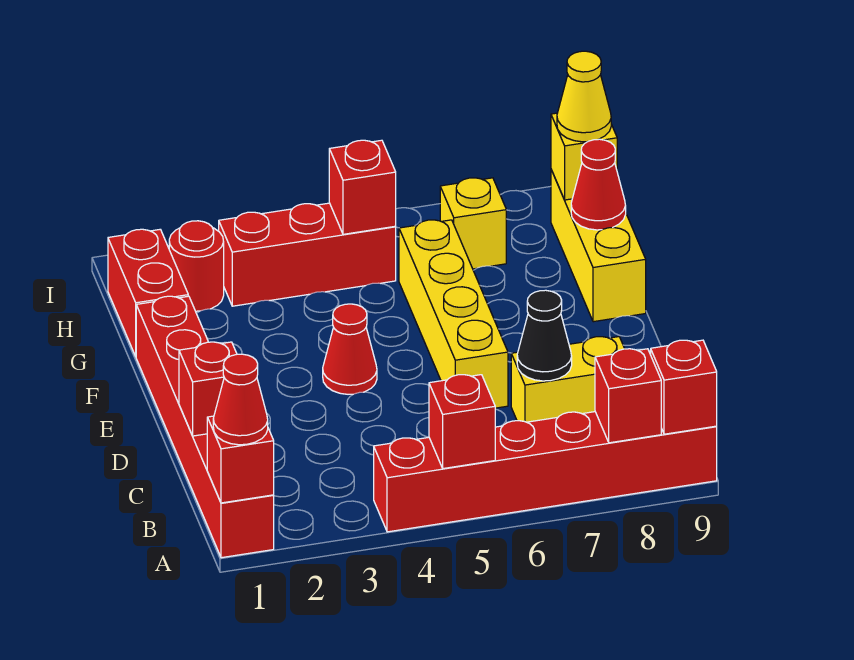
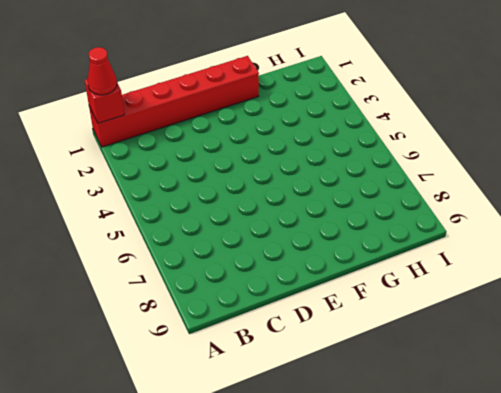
none -> red 1x6 brick [374,412,717,532]
none -> yellow 1x2 brick [511,337,625,422]
none -> yellow 1x4 brick [399,220,508,408]

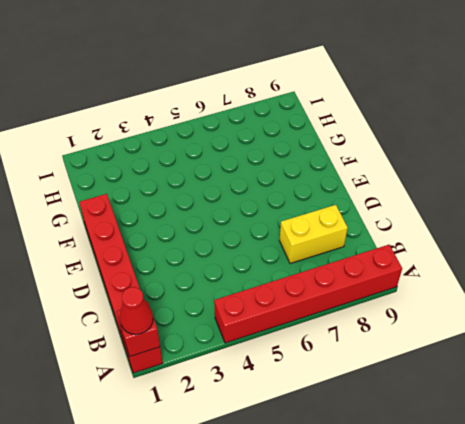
none -> yellow 1x4 brick [399,220,508,408]
none -> red 1x1 cone [323,304,377,394]
none -> yellow 1x3 brick [551,170,646,322]

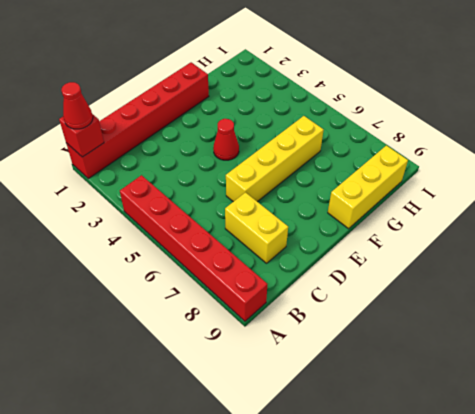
none -> red 1x2 brick [108,229,188,356]
none -> red 1x1 round brick [169,221,224,311]
none -> red 1x3 brick [219,203,396,306]

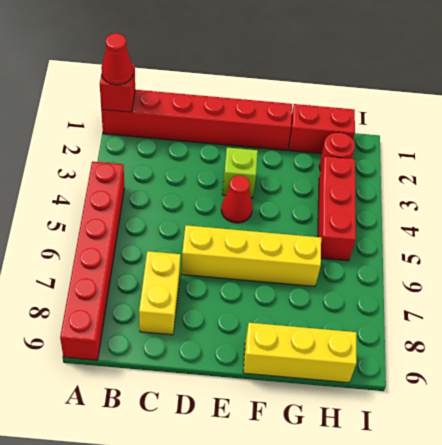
lime 1x1 brick [222,148,258,198] -> none
none -> yellow 1x1 brick [440,178,506,269]
none -> red 1x1 brick [429,375,495,469]
none -> red 1x1 brick [595,349,661,443]

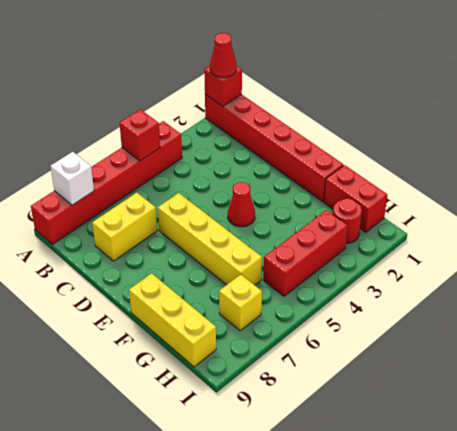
white 1x1 brick [51,152,94,205] -> red 1x1 brick [595,349,661,443]
none -> red 1x1 brick [651,340,717,434]
none -> red 1x1 brick [179,342,237,436]
none -> black 1x1 cone [517,290,572,381]

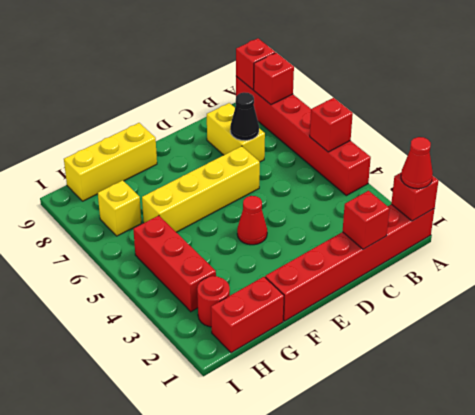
none -> red 1x1 cone [571,139,626,230]
none -> red 1x1 brick [329,140,396,234]
none -> yellow 1x1 brick [551,113,617,200]

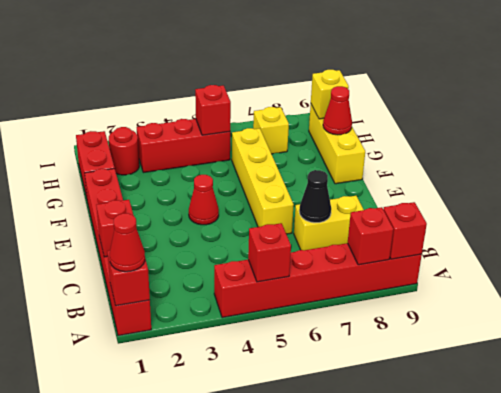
none -> yellow 1x1 cone [557,51,611,142]

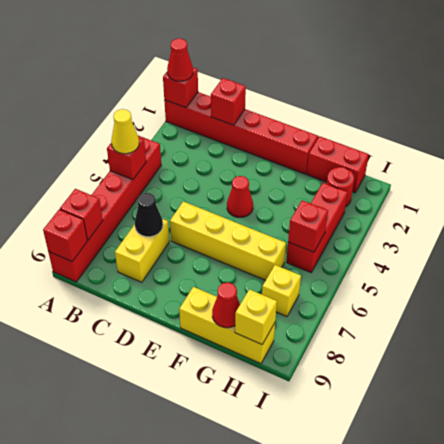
yellow 1x1 cone [111,109,139,154] -> yellow 1x1 cone moved to [557,51,611,142]

